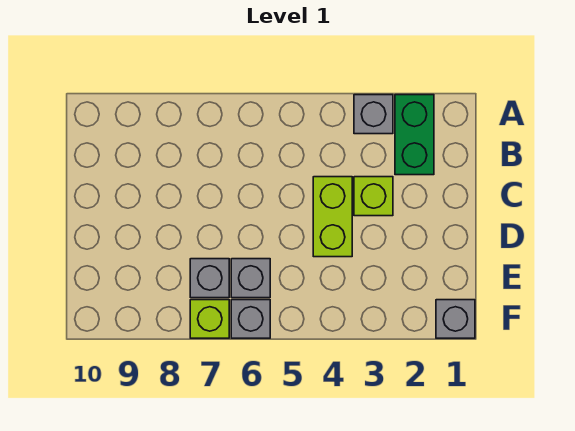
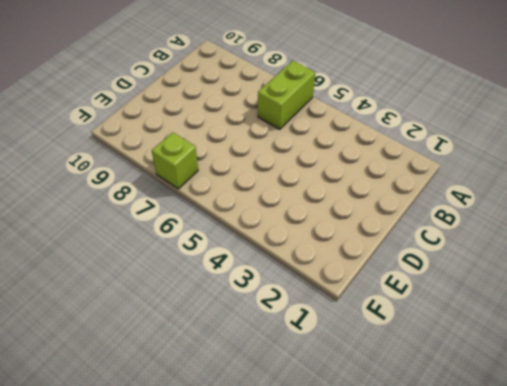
lime 1x2 brick [258,61,315,129] -> lime 1x2 brick moved to [313,177,352,257]
none -> green 1x2 brick [395,95,434,175]
none -> grey 1x1 brick [354,95,393,134]

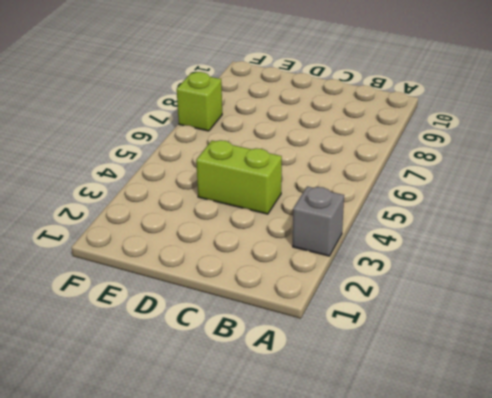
none -> green 1x2 brick [395,95,434,175]
none -> lime 1x1 brick [354,177,393,216]

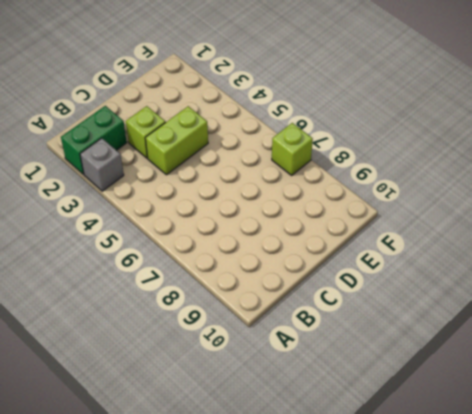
none -> grey 1x1 brick [231,259,270,298]
none -> grey 1x1 brick [190,259,229,298]

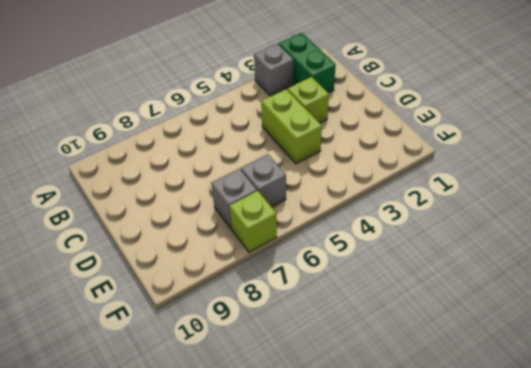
none -> grey 1x1 brick [436,300,475,338]
none -> grey 1x1 brick [231,300,270,338]

